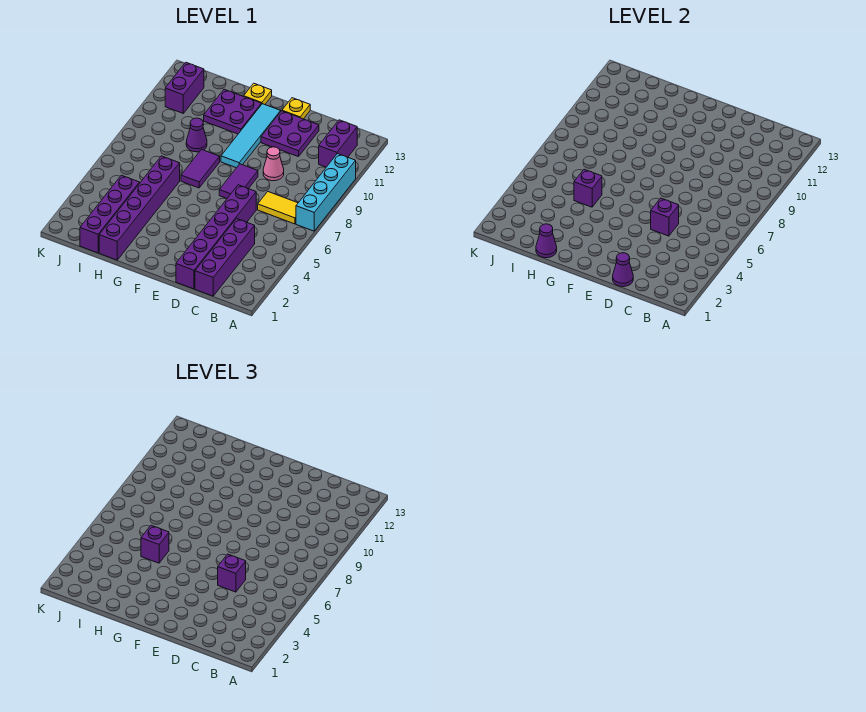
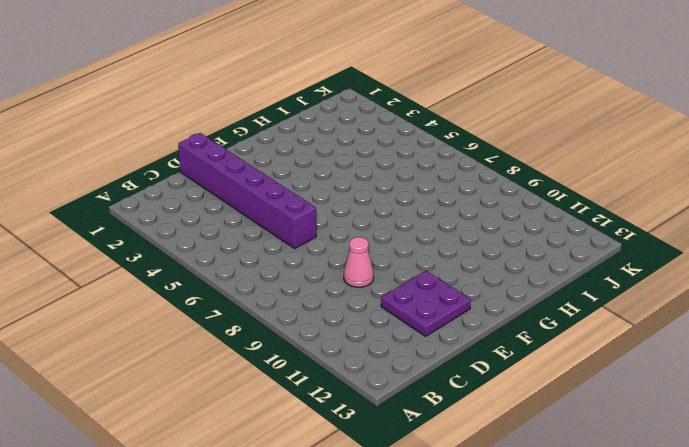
none -> cyan 1x4 brick [296,154,356,231]
none -> yellow 1x2 tile [258,192,298,224]
none -> purple 1x2 brick [319,120,357,167]

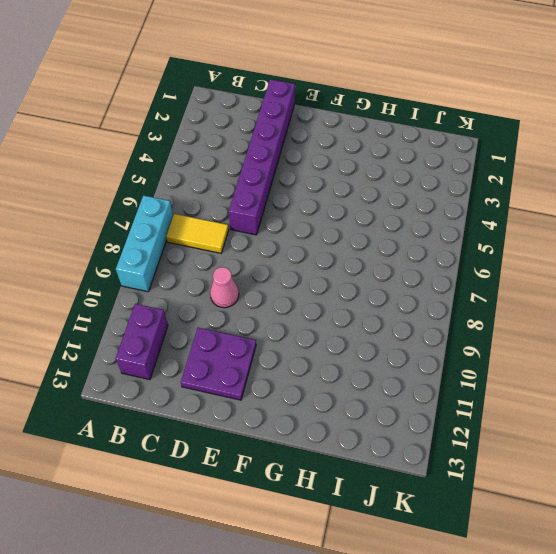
cyan 1x3 brick [116,196,173,292] -> cyan 1x4 brick [296,154,356,231]
none -> purple 1x4 brick [195,219,255,296]
none -> purple 1x2 tile [219,164,258,198]
none -> yellow 1x1 plate [282,98,310,119]

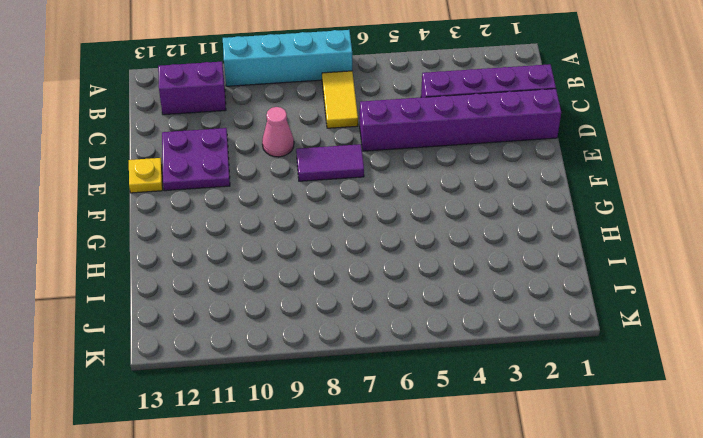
none -> cyan 1x4 tile [221,104,281,168]
none -> purple 1x2 tile [181,150,220,188]
none -> purple 2x2 plate [204,89,261,134]

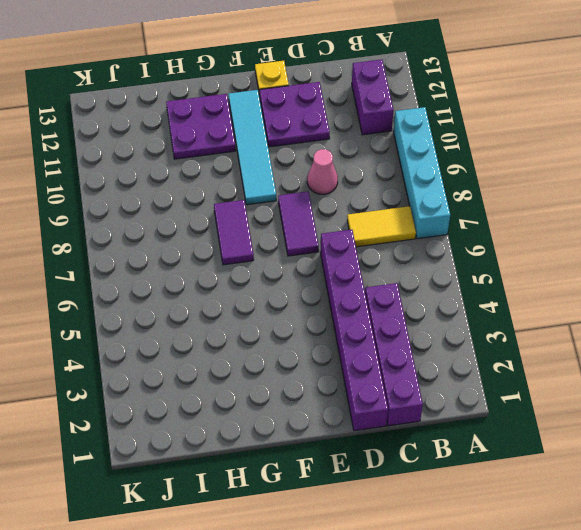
none -> yellow 1x1 plate [244,83,272,105]
none -> purple 1x6 brick [99,156,180,260]
none -> purple 1x1 cone [186,118,207,152]

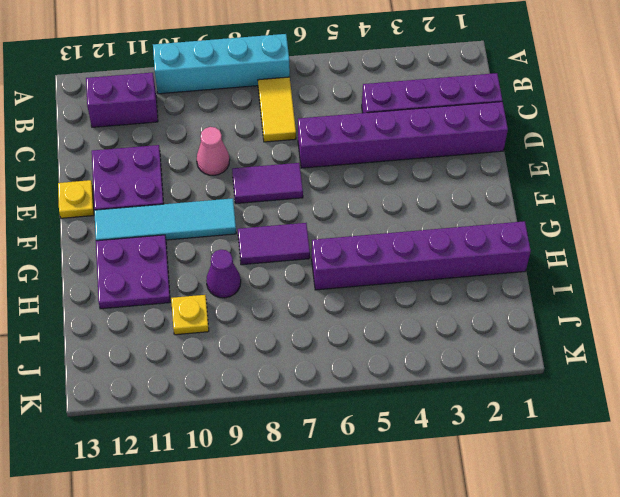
yellow 1x1 plate [171,295,209,335] -> yellow 1x1 plate moved to [244,83,272,105]
none -> purple 1x4 brick [80,175,140,253]
none -> purple 1x2 brick [165,62,204,113]
none -> purple 1x1 cone [613,253,633,287]

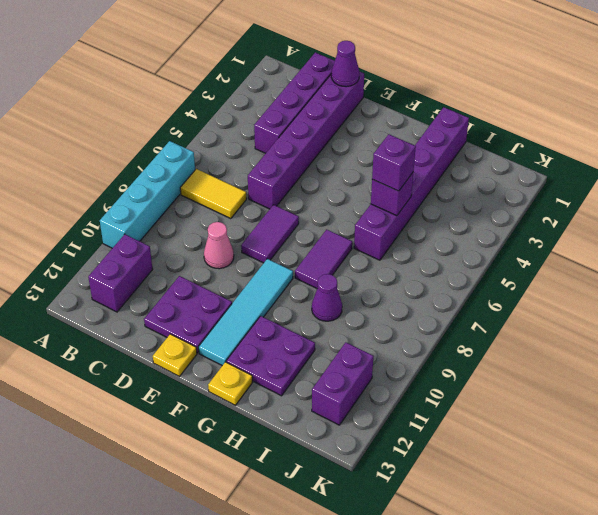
none -> purple 1x4 brick [80,175,140,253]
none -> purple 1x1 brick [651,198,679,236]
none -> purple 1x1 cone [536,224,557,258]

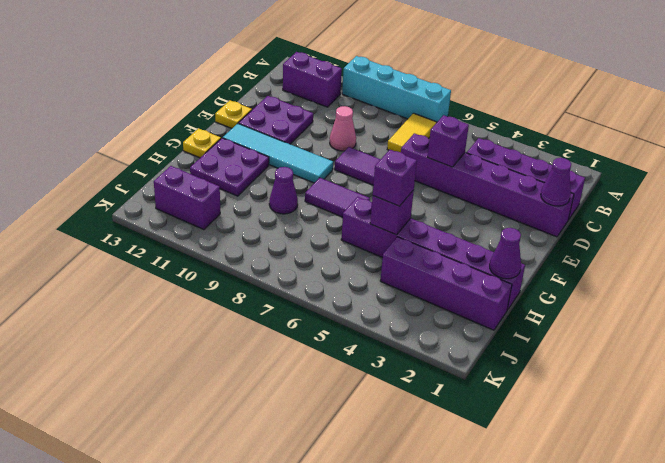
none -> purple 1x1 brick [218,554,246,592]

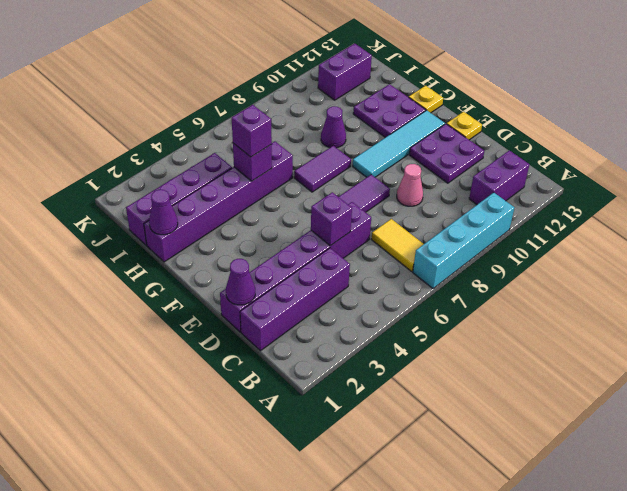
none -> purple 1x1 brick [218,554,246,592]

